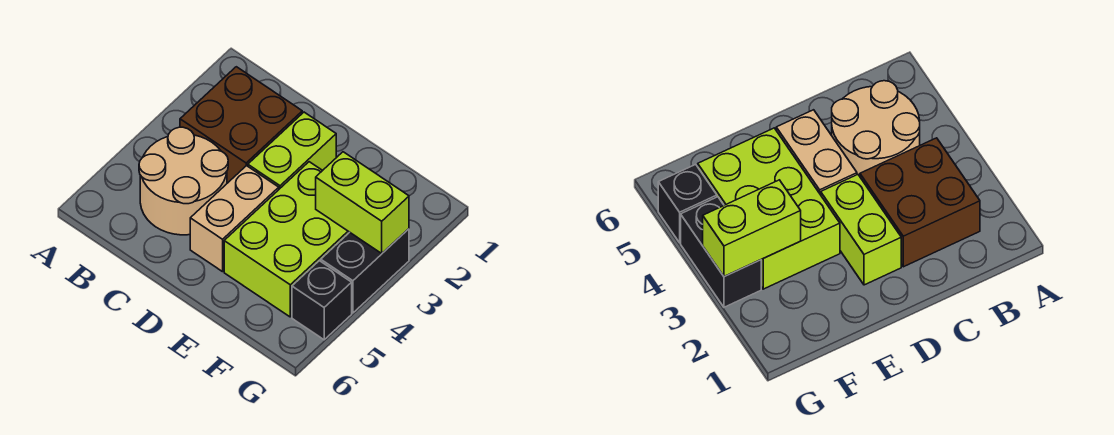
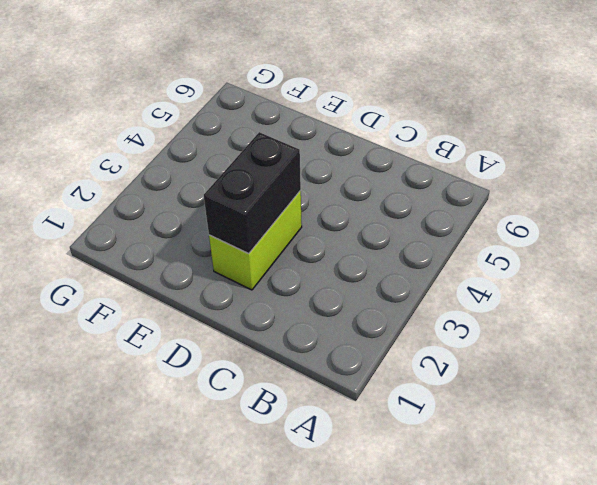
black 1x2 brick [204,132,301,254] -> black 1x2 brick moved to [321,229,409,313]
none -> brown 2x2 brick [180,67,302,183]
none -> tan 2x2 round brick [139,127,228,235]

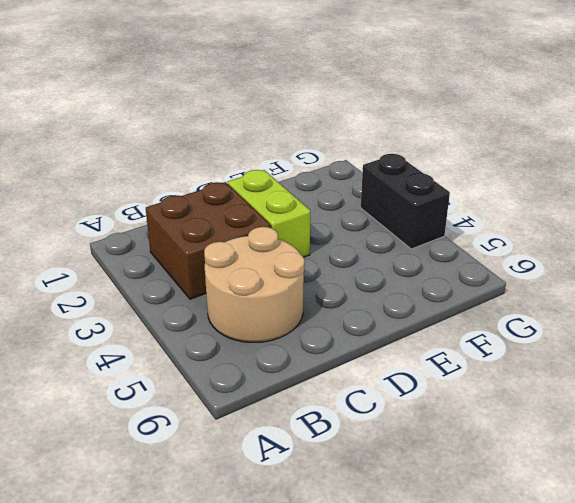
none -> tan 1x2 brick [190,166,279,272]
none -> lime 2x3 brick [224,162,349,317]

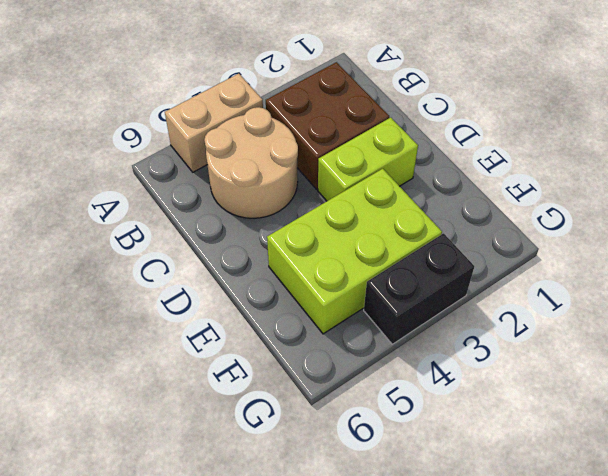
tan 1x2 brick [165,74,263,172] -> tan 1x2 brick moved to [190,166,279,272]
none -> black 1x1 brick [292,261,352,340]
none -> lime 1x2 brick [316,152,409,253]

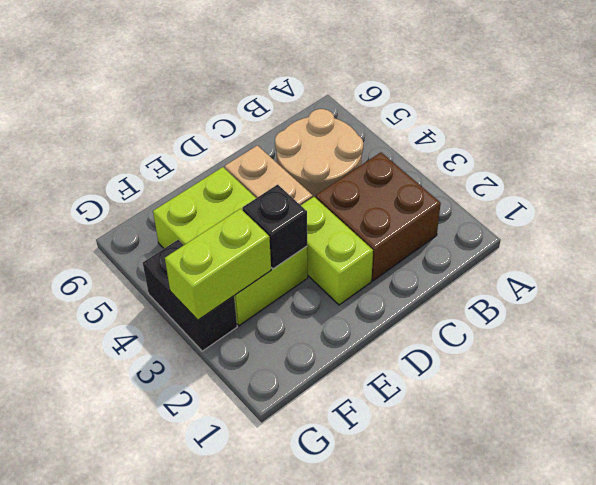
black 1x1 brick [242,184,307,269] -> black 1x1 brick moved to [292,261,352,340]

